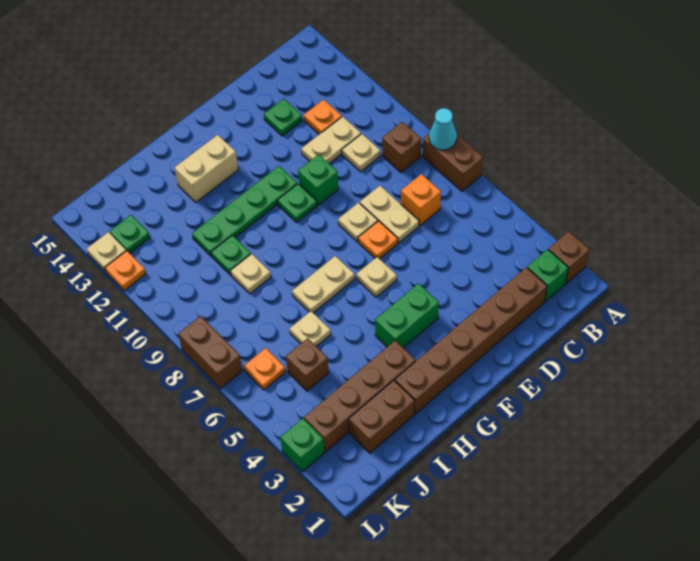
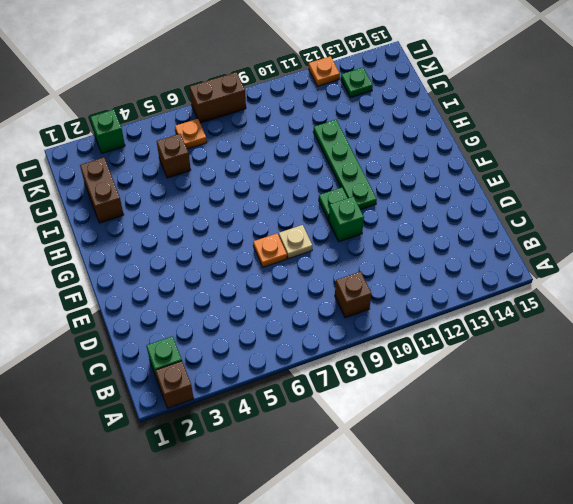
none -> brown 1x2 brick [423,134,483,191]
none -> brown 1x6 brick [395,267,547,414]
none -> orange 1x1 brick [401,174,441,225]
none -> tan 1x1 plate [342,134,380,172]

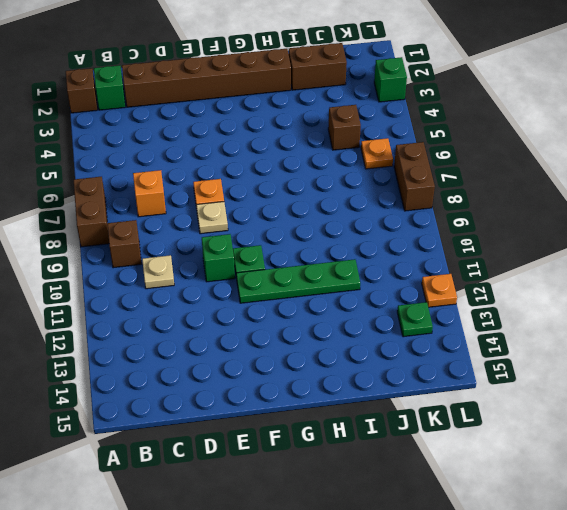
none -> tan 1x2 plate [302,117,361,164]
none -> orange 1x1 plate [304,100,342,134]
none -> tan 1x2 plate [360,186,419,243]
none -> green 1x1 plate [264,99,302,136]

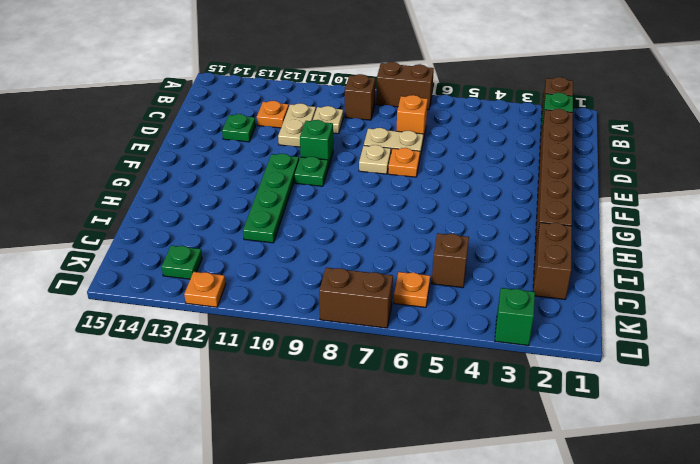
none -> green 1x2 brick [375,284,439,348]
none -> tan 1x1 plate [356,257,397,297]
none -> tan 1x2 plate [292,256,355,313]
none -> tan 1x2 brick [174,135,238,202]

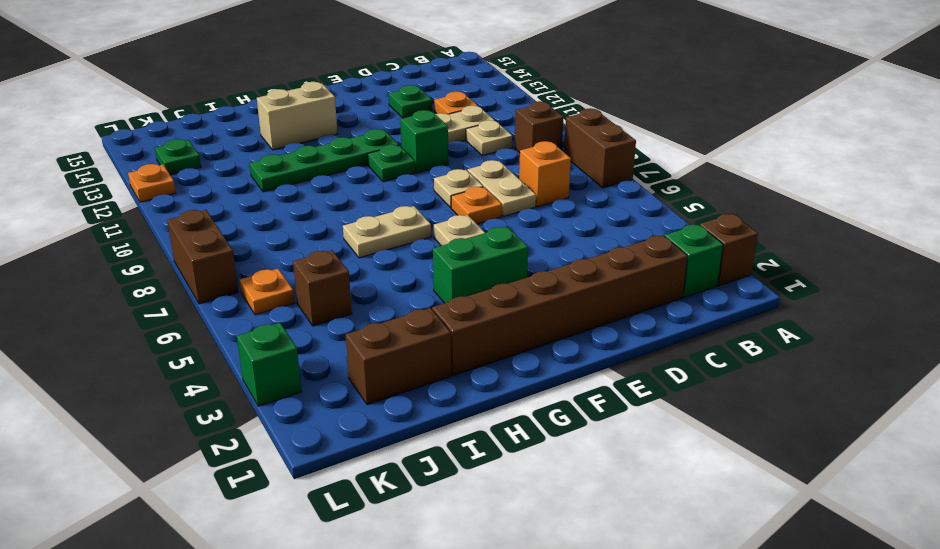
none -> brown 1x4 brick [304,341,416,452]
none -> tan 1x1 plate [290,311,331,347]
none -> tan 1x1 plate [230,254,271,294]
none -> green 1x1 plate [211,235,251,275]

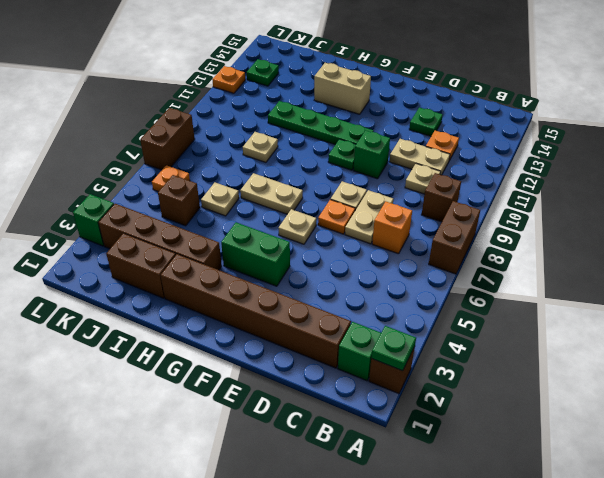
green 1x1 plate [371,326,416,371] -> green 1x1 plate moved to [211,235,251,275]
none -> tan 1x1 plate [87,232,126,272]
none -> cyan 1x1 cone [429,108,457,150]

